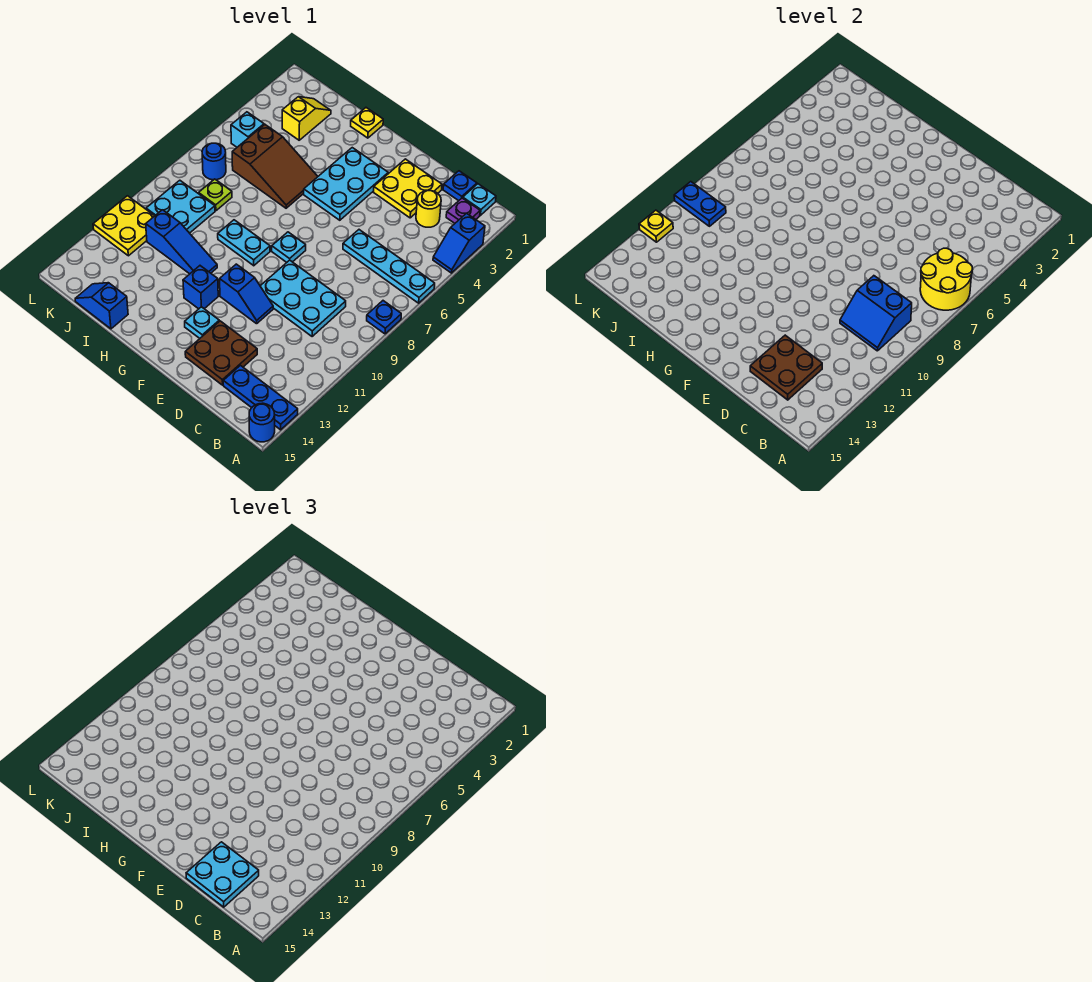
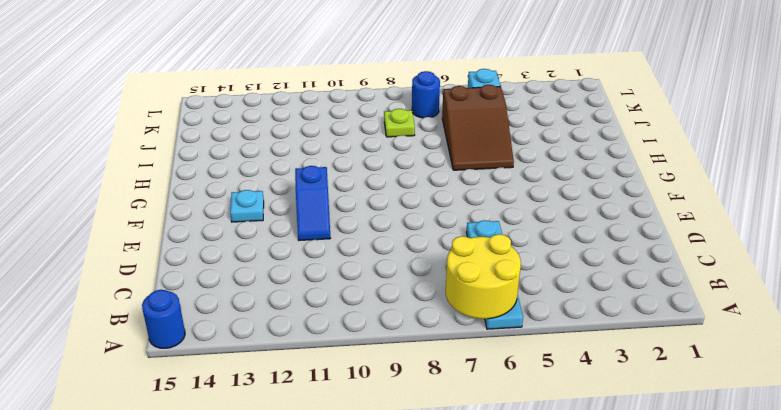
none -> blue 1x2 slope [433,213,485,273]
none -> blue 1x1 plate [367,301,401,334]
none -> blue 1x3 plate [223,365,298,430]
none -> cyan 1x1 plate [463,184,496,215]

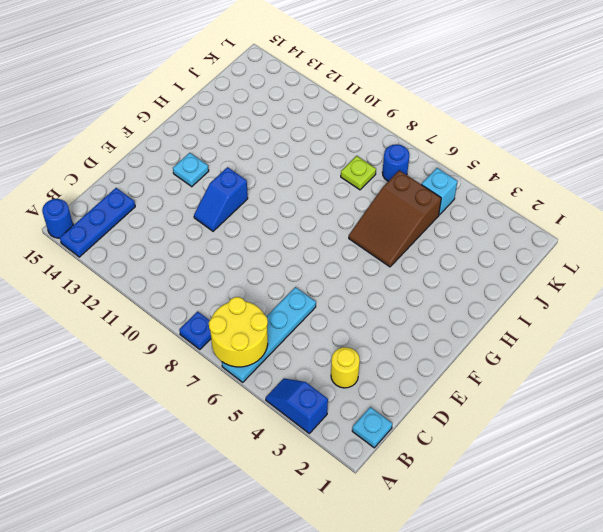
none -> purple 1x1 plate [446,198,480,223]
none -> blue 1x1 plate [443,171,477,201]
none -> cyan 2x3 plate [260,260,346,336]
none -> yellow 2x2 plate [374,159,442,218]

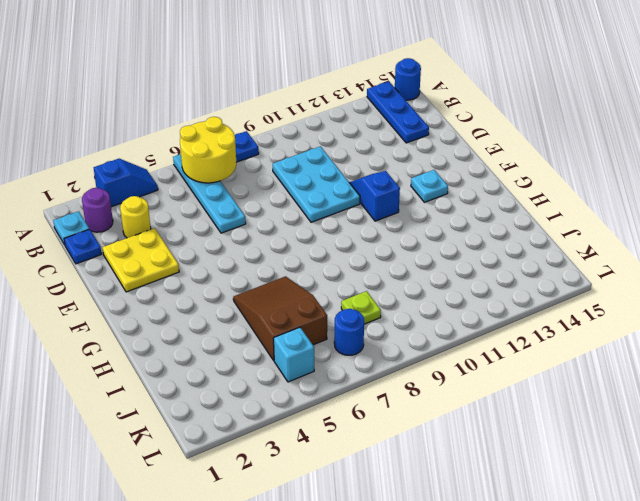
purple 1x1 round brick [82,188,113,232] -> purple 1x1 plate [446,198,480,223]
none -> brown 2x2 plate [185,321,257,385]
none -> cyan 2x3 plate [304,148,388,220]
none -> cyan 1x1 plate [272,232,306,262]
none -> cyan 1x2 plate [218,220,270,266]

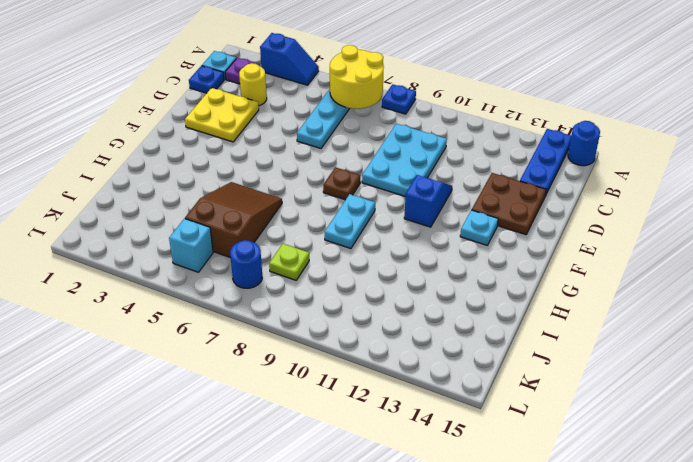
brown 1x1 plate [323,167,360,200] -> cyan 1x1 plate [272,232,306,262]
none -> cyan 2x3 plate [304,148,388,220]
none -> blue 1x1 brick [183,266,218,309]
none -> yellow 1x1 plate [351,108,383,138]
none -> blue 1x3 slope [146,210,217,274]

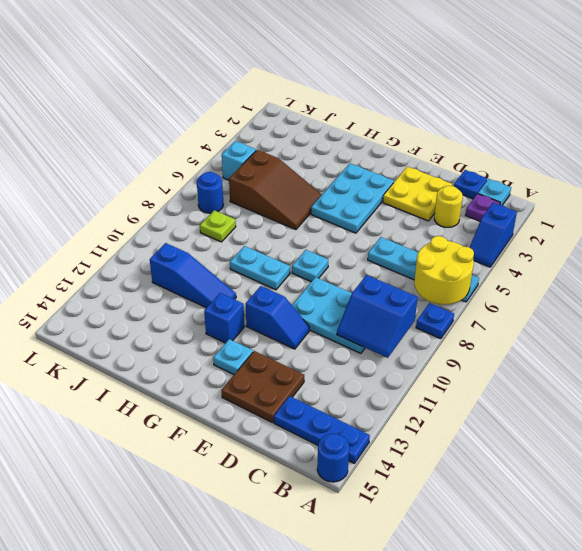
none -> yellow 1x1 plate [351,108,383,138]
none -> blue 1x2 slope [75,283,128,329]
none -> yellow 1x2 slope [282,97,331,140]
none -> cyan 2x2 plate [146,180,215,233]

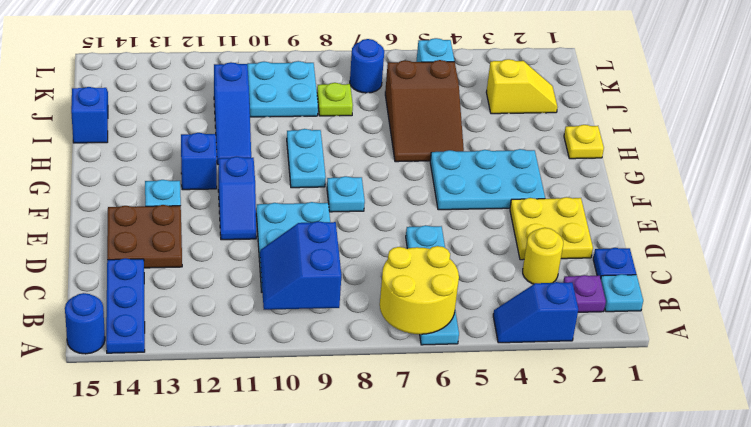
none -> blue 1x1 plate [367,301,401,334]
none -> yellow 2x2 plate [93,196,154,256]
none -> brown 2x2 plate [750,335,822,400]
none -> blue 1x2 plate [674,182,726,226]

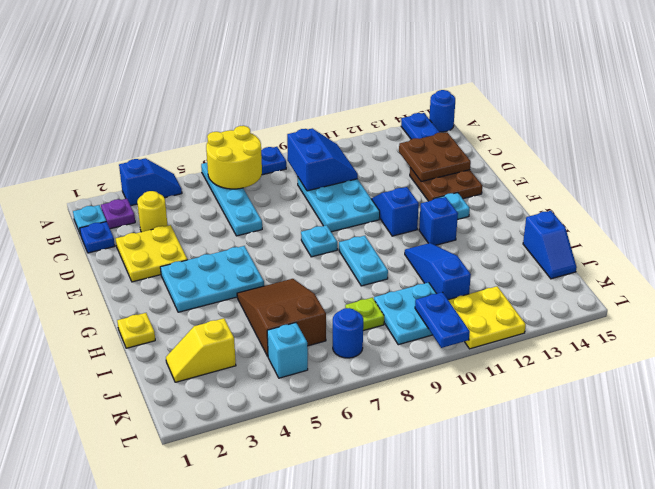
none -> yellow 1x1 plate [639,210,673,242]
none -> cyan 2x2 plate [186,842,259,907]

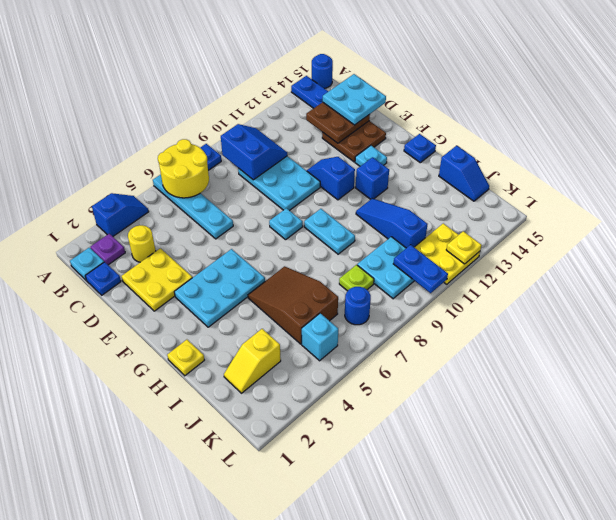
blue 1x1 plate [404,134,436,163] -> none

